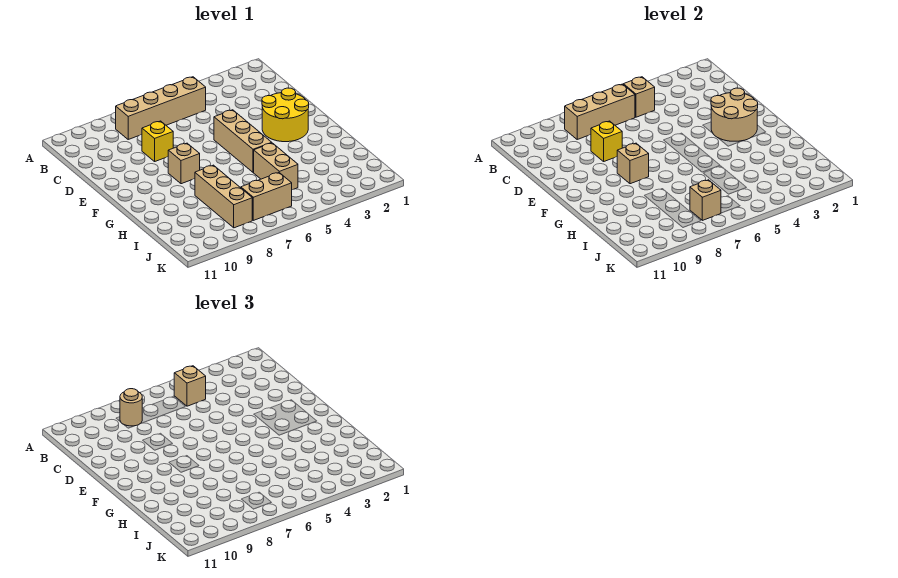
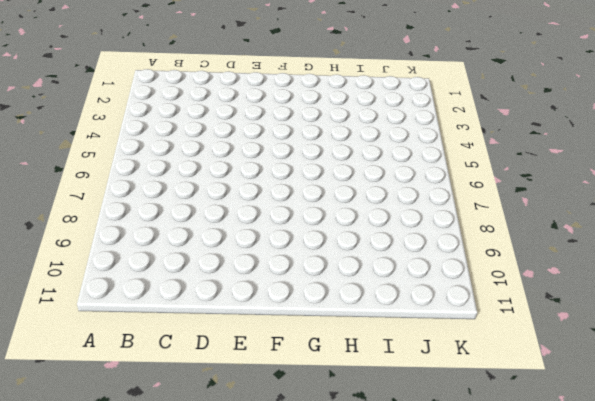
none -> tan 1x4 brick [116,77,206,139]
none -> yellow 1x1 brick [142,121,173,161]
none -> yellow 2x2 round brick [262,88,309,142]

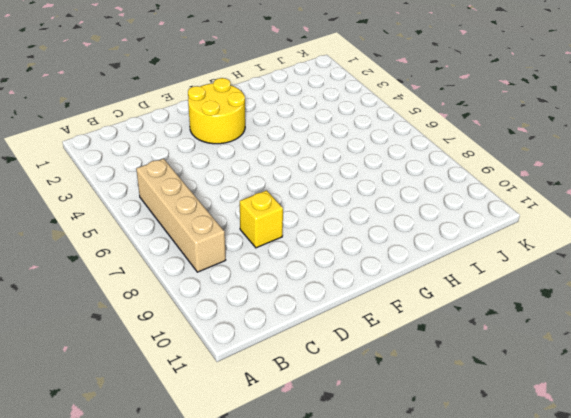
none -> tan 1x3 brick [214,110,272,172]
none -> tan 1x1 brick [168,143,200,184]
none -> tan 1x2 brick [254,143,298,190]

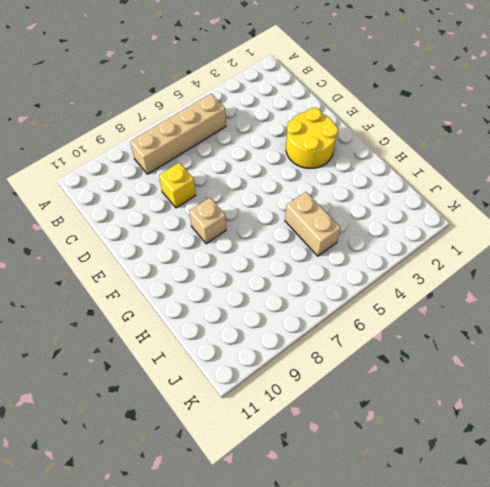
none -> tan 1x3 brick [214,110,272,172]
none -> tan 1x3 brick [195,165,252,228]
none -> tan 1x2 brick [241,173,292,220]

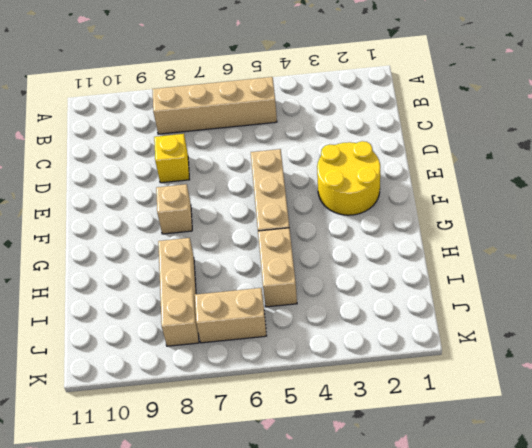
none -> tan 1x1 brick [623,77,655,117]
none -> tan 1x3 brick [565,84,635,139]
none -> yellow 1x1 brick [591,121,622,161]

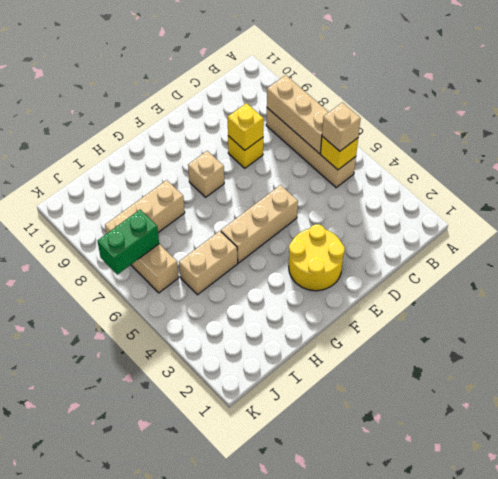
yellow 1x1 brick [320,136,358,170] -> tan 1x1 brick [623,77,655,117]
green 1x2 brick [97,210,159,275] -> tan 1x1 brick [690,180,721,220]
none -> tan 2x2 round brick [711,88,758,141]
none -> tan 1x1 brick [617,143,649,184]
none -> tan 1x1 round brick [120,389,142,426]

